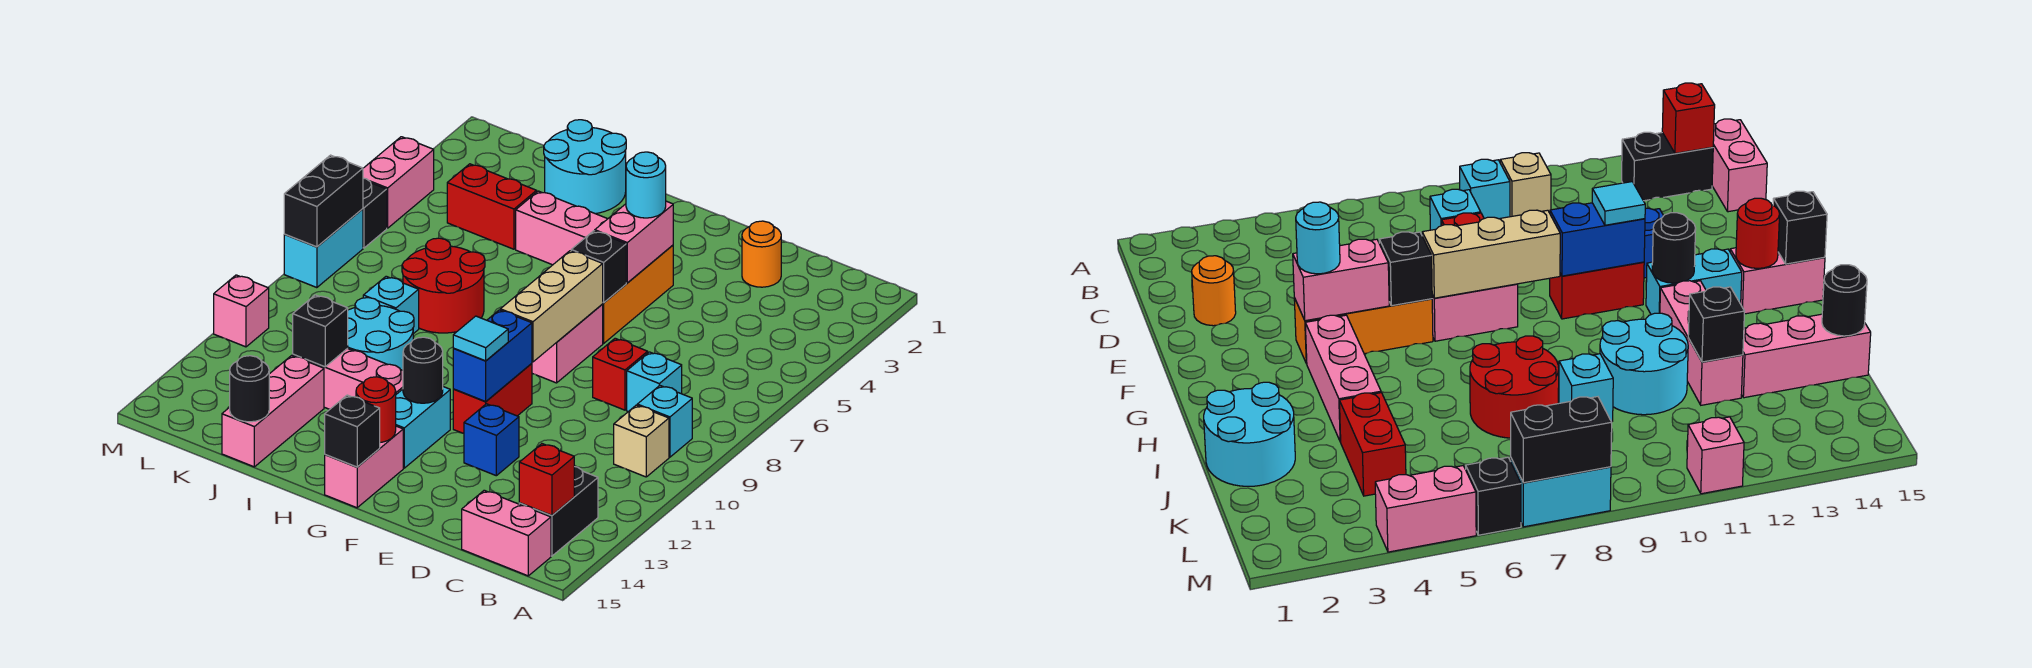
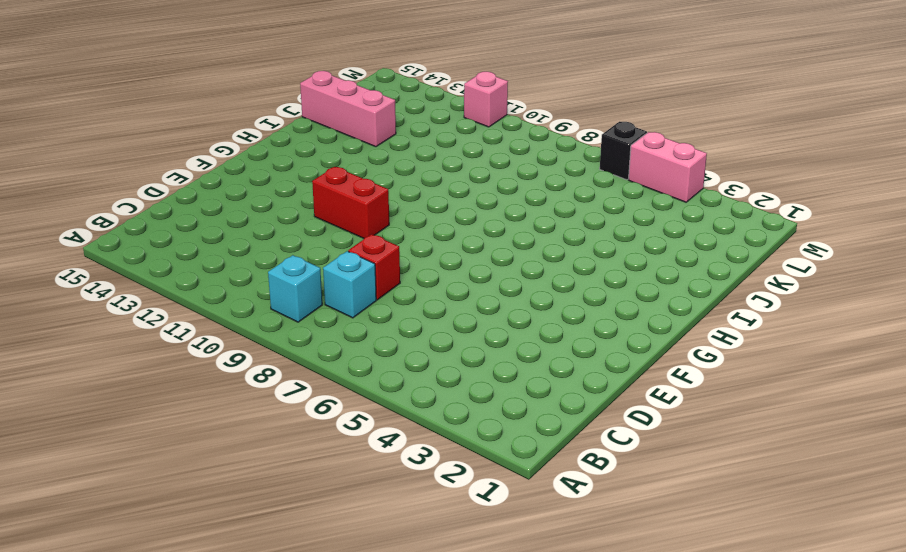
none -> tan 1x1 brick [614,405,669,477]
none -> black 1x2 brick [519,467,598,556]
none -> pink 1x2 brick [462,490,551,576]
none -> orange 1x1 round brick [742,221,781,287]

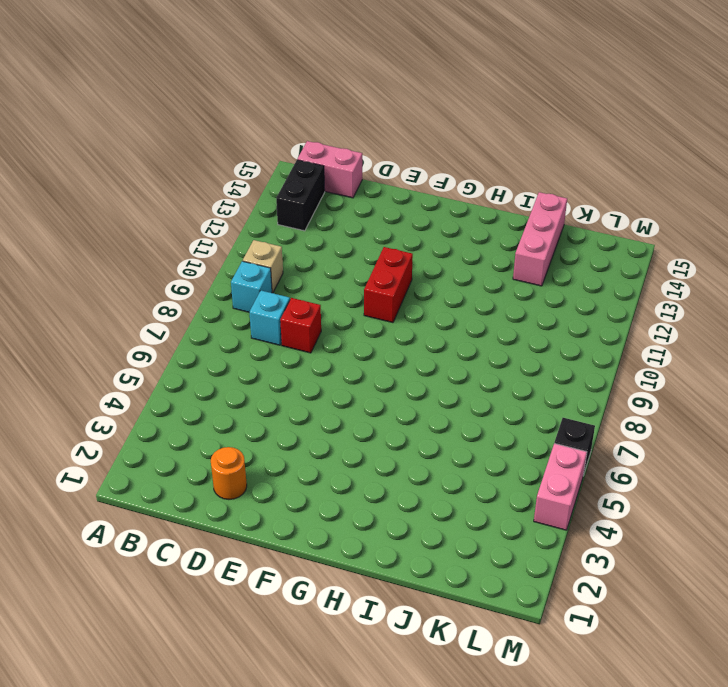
none -> blue 1x1 brick [464,404,519,476]
none -> orange 1x3 brick [603,245,673,343]
none -> pink 1x2 brick [532,304,603,383]
none -> pink 1x3 brick [516,191,607,265]

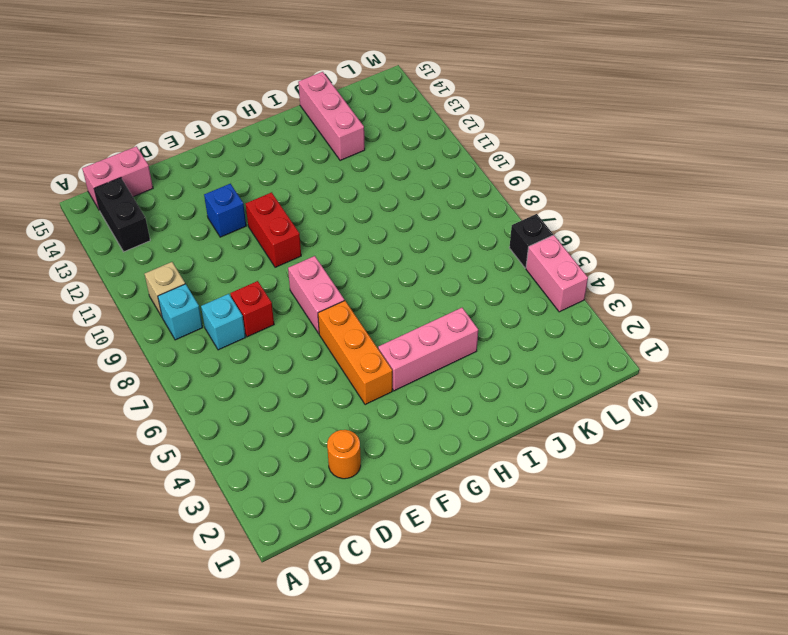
none -> cyan 1x2 brick [396,387,450,468]
none -> pink 1x2 brick [325,426,403,508]
none -> pink 1x3 brick [293,348,403,409]
none -> cyan 2x2 round brick [544,120,626,214]

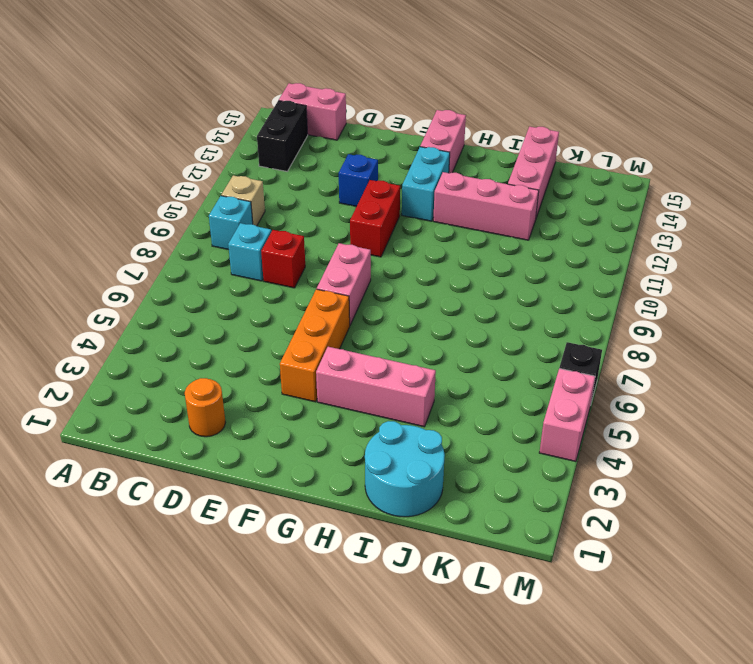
none -> red 2x2 round brick [402,238,485,333]
none -> cyan 2x2 round brick [348,298,414,370]
none -> red 1x2 brick [447,164,537,249]
none -> cyan 1x1 brick [363,276,419,334]

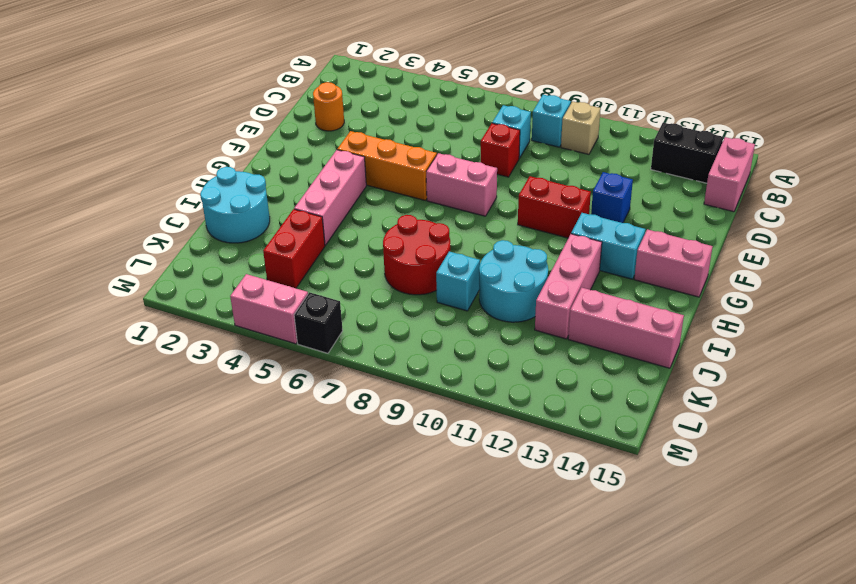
none -> cyan 1x2 brick [284,209,363,288]
none -> pink 1x1 brick [214,275,269,347]
none -> red 1x1 brick [519,444,574,515]
none -> pink 1x2 brick [595,201,673,283]

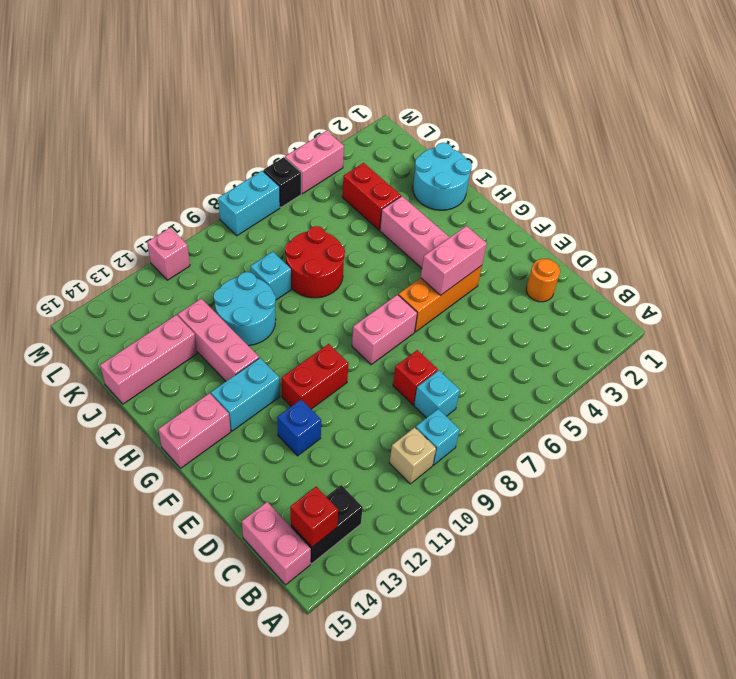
none -> black 1x1 brick [571,231,626,303]
none -> tan 1x3 brick [500,251,603,362]
none -> blue 1x2 brick [453,310,532,401]
none -> black 1x1 round brick [403,337,443,403]

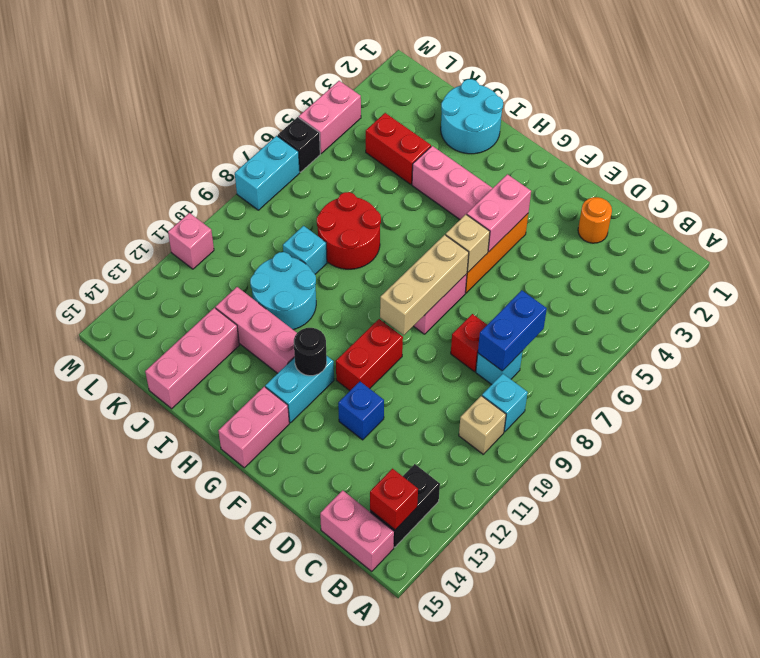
blue 1x2 brick [478,290,547,371] -> blue 1x2 brick moved to [453,310,532,401]
tan 1x1 brick [446,214,490,272] -> black 1x1 brick [571,231,626,303]
none -> red 1x1 round brick [356,377,396,442]
none -> black 1x1 brick [325,395,380,467]
none -> black 1x1 brick [293,295,348,367]
none -> black 1x1 round brick [230,356,269,422]

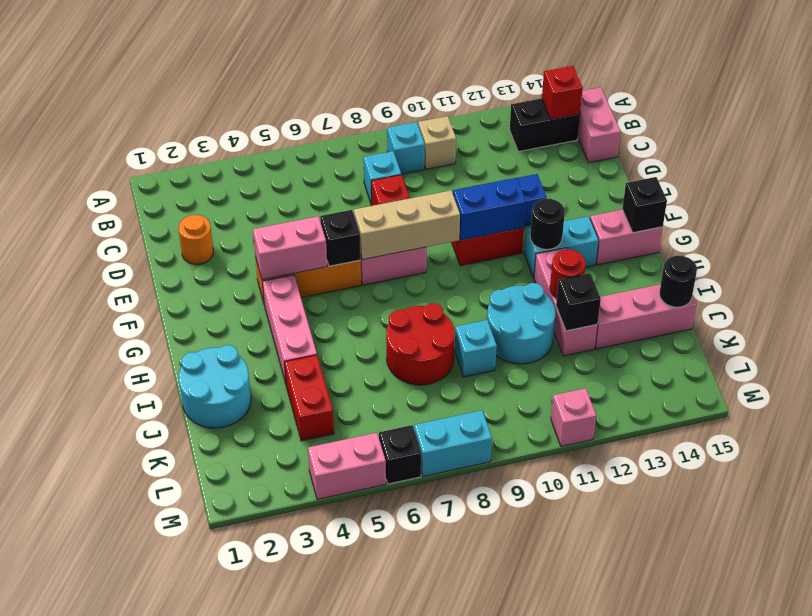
red 1x1 round brick [550,250,586,298] -> red 1x1 round brick moved to [356,377,396,442]
none -> black 1x2 brick [284,155,363,247]
none -> cyan 1x1 round brick [626,152,666,218]
none -> cyan 1x1 tile [453,316,508,361]

